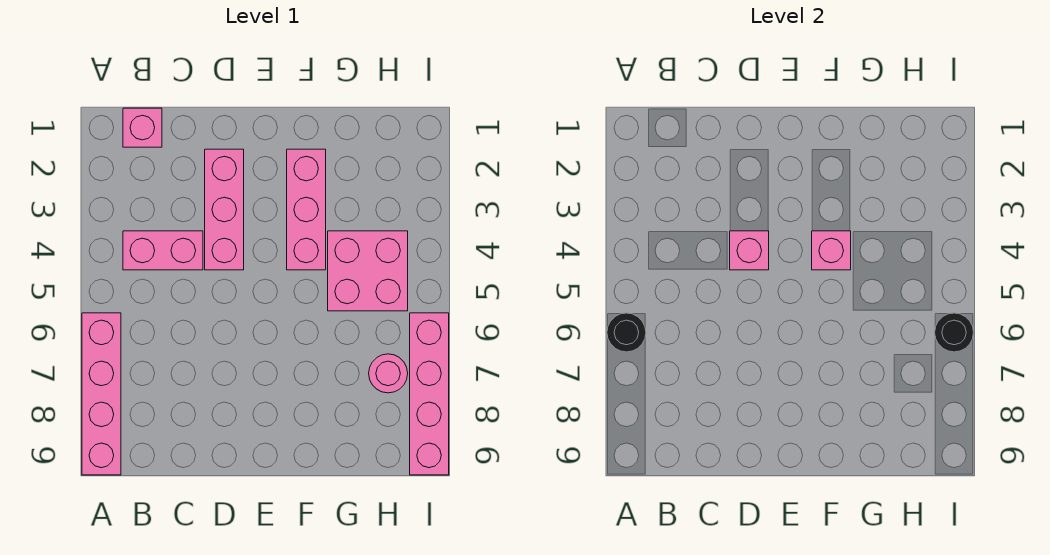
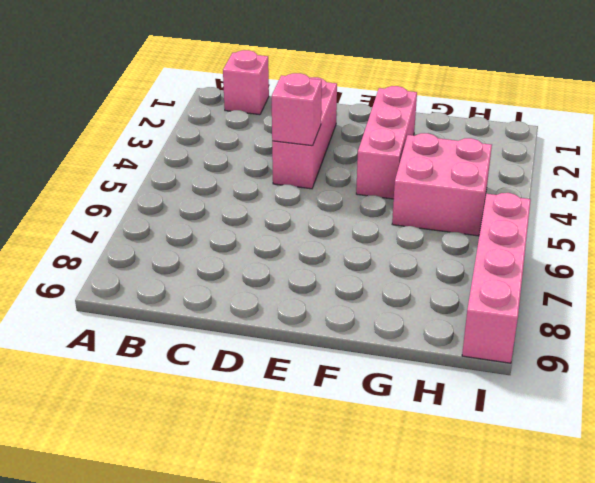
none -> pink 1x4 brick [82,313,121,475]
none -> pink 1x2 brick [123,231,203,270]
none -> pink 1x1 round brick [369,354,408,393]

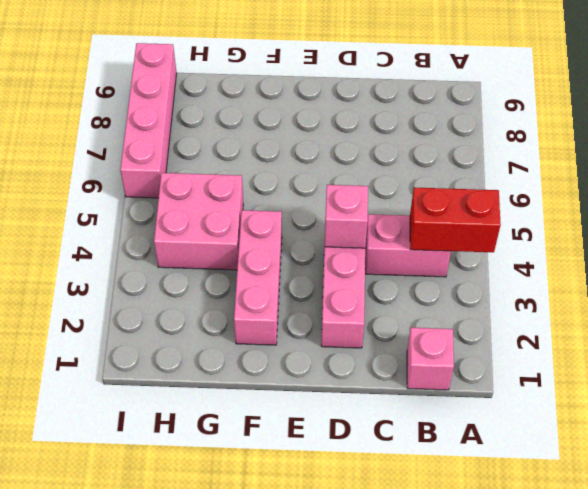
red 1x2 brick [410,188,501,252] -> none
none -> pink 1x4 brick [82,313,121,475]
none -> pink 1x1 round brick [369,354,408,393]
none -> black 1x1 round brick [607,313,646,352]

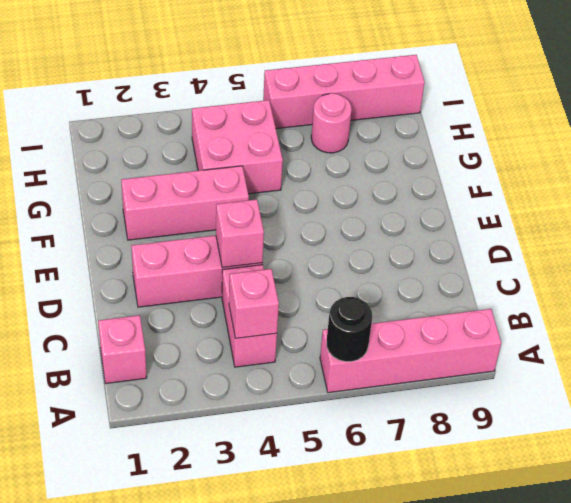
pink 1x1 brick [229,269,279,338] -> pink 1x1 brick moved to [812,231,851,270]
none -> black 1x1 round brick [935,313,974,352]

